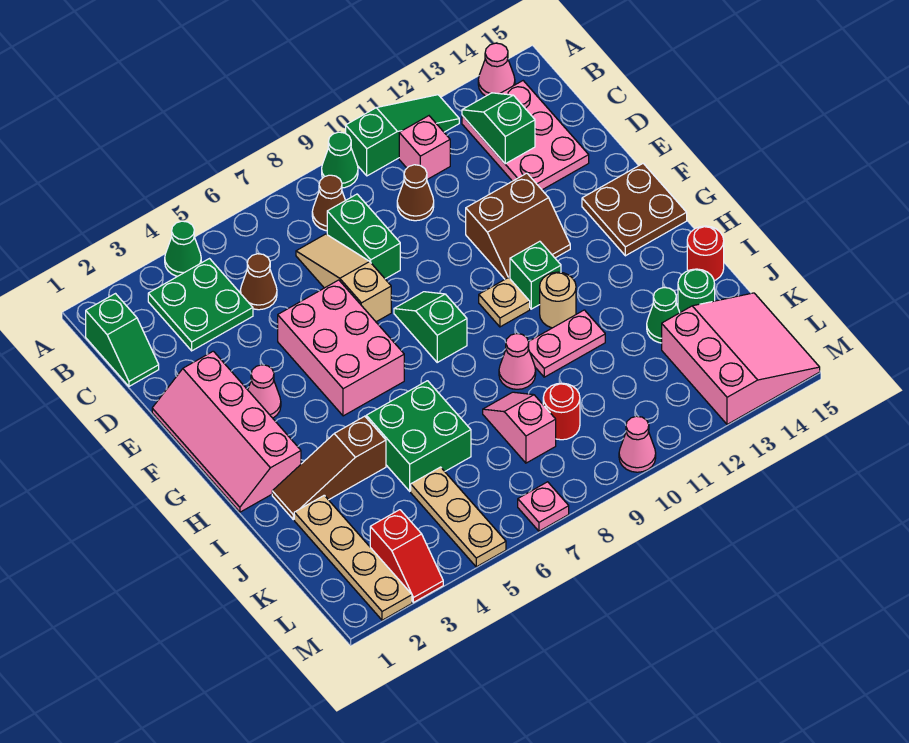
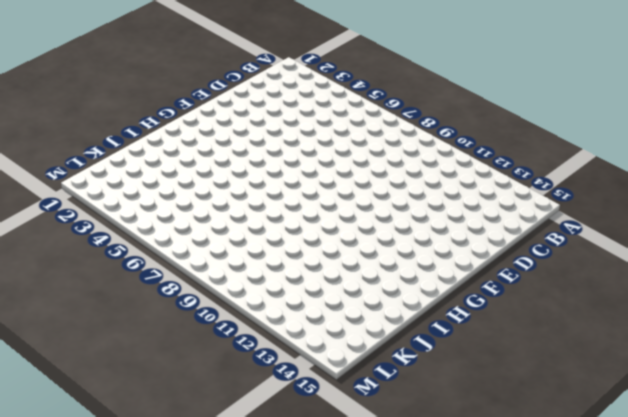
none -> green 1x1 cone [165,221,201,276]
none -> green 1x1 cone [322,132,358,188]
none -> green 1x3 slope [346,95,459,176]
none -> pink 1x1 cone [478,43,515,96]

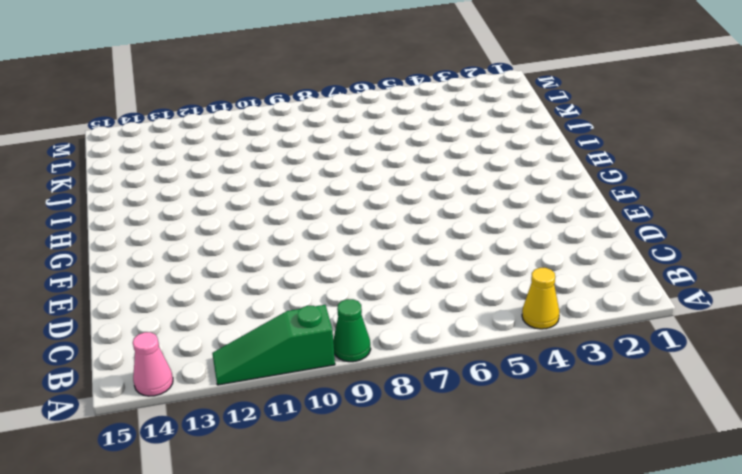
yellow 1x1 cone [522,268,559,329] -> green 1x1 cone [165,221,201,276]
none -> green 1x2 slope [86,294,159,386]
none -> green 2x2 plate [148,259,253,351]
none -> brown 1x1 cone [312,175,345,231]
none -> pink 1x1 brick [399,116,450,179]

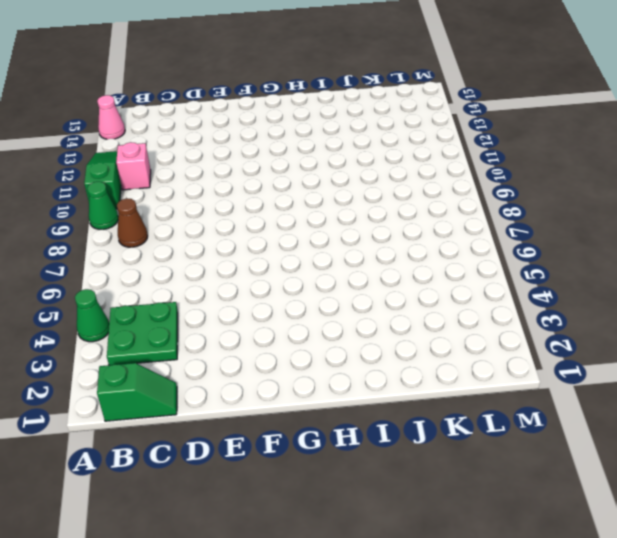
none -> pink 2x3 plate [462,81,589,190]
none -> brown 1x1 cone [240,254,277,310]
none -> tan 1x3 slope [296,234,391,322]
none -> green 1x2 brick [327,194,400,279]

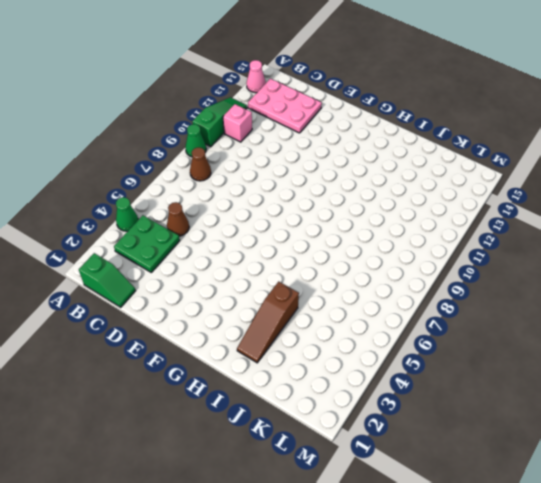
none -> tan 1x3 slope [296,234,391,322]
none -> green 1x2 brick [327,194,400,279]
none -> brown 1x1 cone [397,165,434,221]
none -> pink 2x4 slope [152,351,301,512]

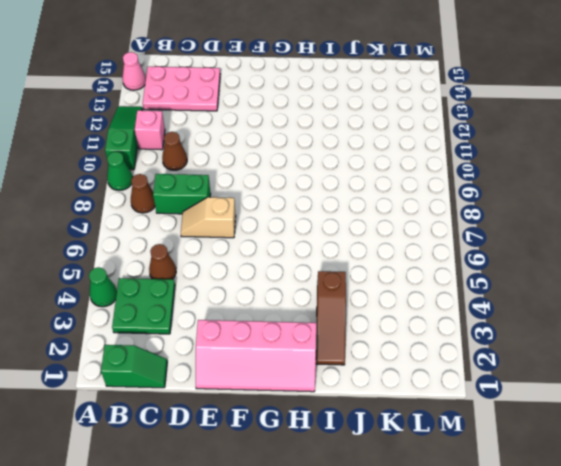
tan 1x2 slope [181,197,236,238] -> tan 1x3 slope [296,234,391,322]
none -> pink 2x3 brick [278,280,404,416]
none -> brown 2x2 slope [466,173,570,279]
none -> pink 1x1 cone [248,365,281,418]
none -> green 1x2 slope [394,292,467,362]

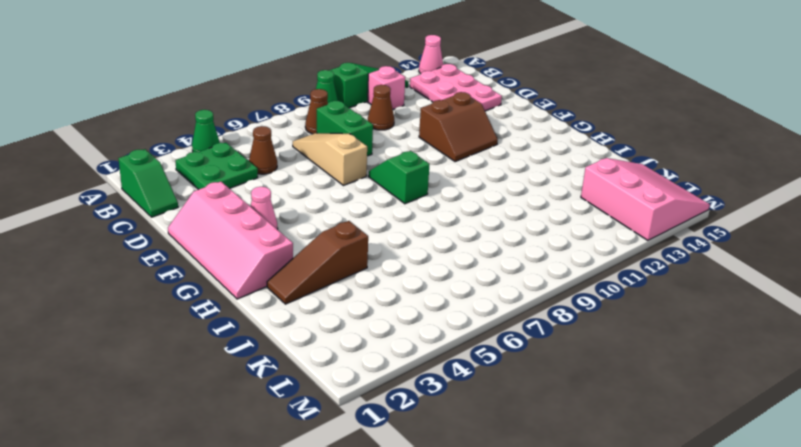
none -> pink 2x3 brick [278,280,404,416]
none -> brown 2x2 plate [582,163,687,256]
none -> tan 1x1 plate [479,277,530,327]
none -> green 1x1 brick [510,241,561,309]

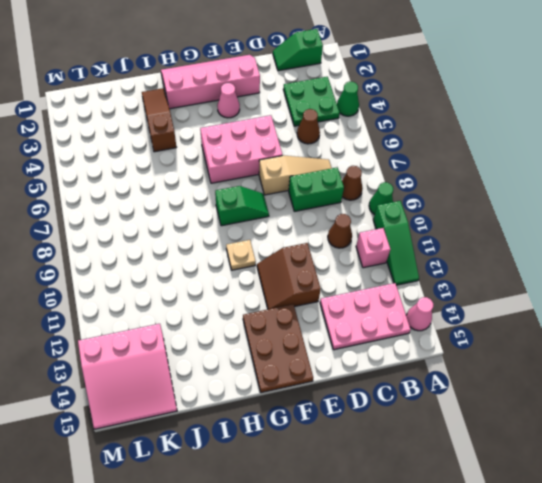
brown 2x3 plate [243,304,313,393] -> brown 2x2 plate [582,163,687,256]
none -> green 1x1 brick [510,241,561,309]
none -> tan 1x1 round brick [540,272,576,328]
none -> green 2x2 brick [366,381,471,491]
none -> pink 1x1 cone [499,334,536,389]

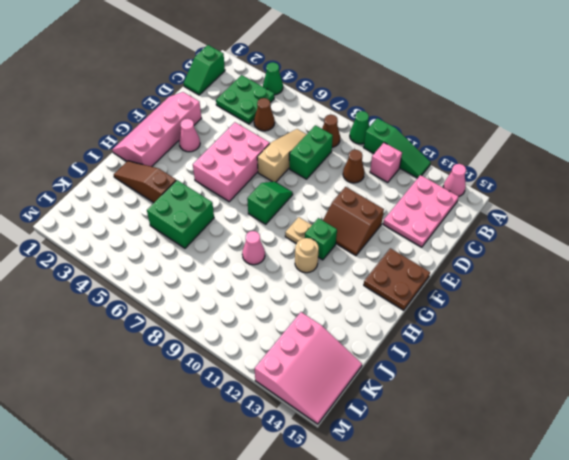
none -> pink 1x2 plate [528,310,605,377]
none -> red 1x1 round brick [687,226,724,281]
none -> tan 1x4 plate [294,495,412,620]
none -> pink 1x2 slope [483,392,556,463]

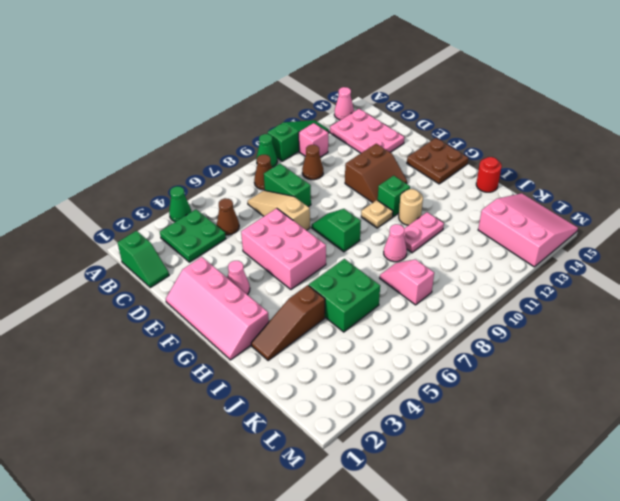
none -> tan 1x4 plate [294,495,412,620]
none -> green 1x1 cone [647,288,680,343]
none -> green 1x1 round brick [678,269,715,312]
none -> tan 1x3 plate [411,467,506,567]

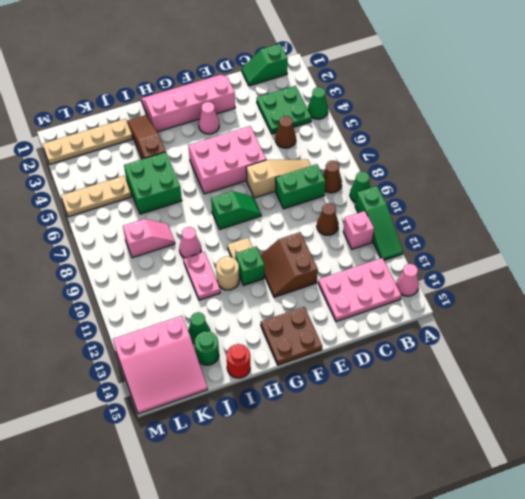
none -> red 1x1 round brick [543,383,580,440]
none -> red 1x2 slope [370,510,443,603]
none -> pink 1x1 plate [518,482,569,531]
none -> pink 1x1 cone [619,416,656,472]

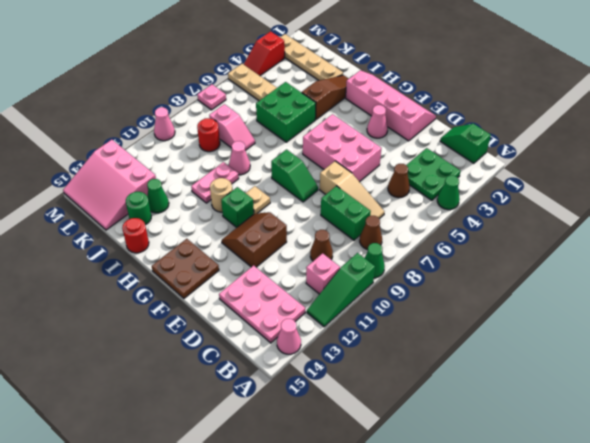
red 1x2 slope [244,31,285,76] -> red 1x2 slope turned to [370,510,443,603]
none -> green 1x2 slope [462,93,535,164]

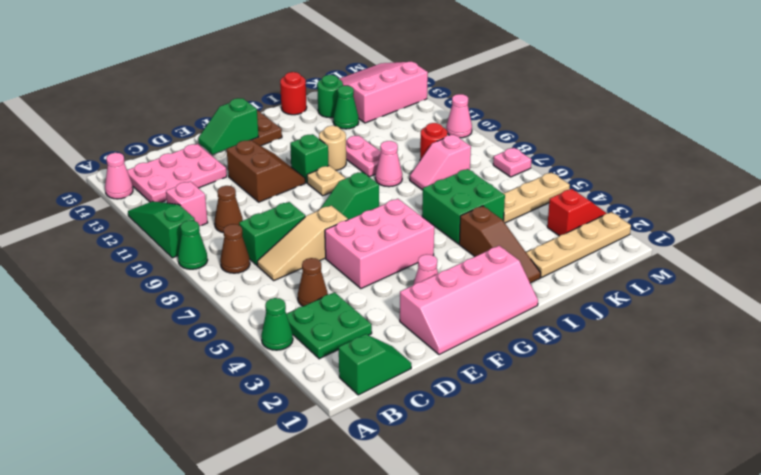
green 1x2 slope [198,98,259,154] -> green 1x2 slope moved to [462,93,535,164]

